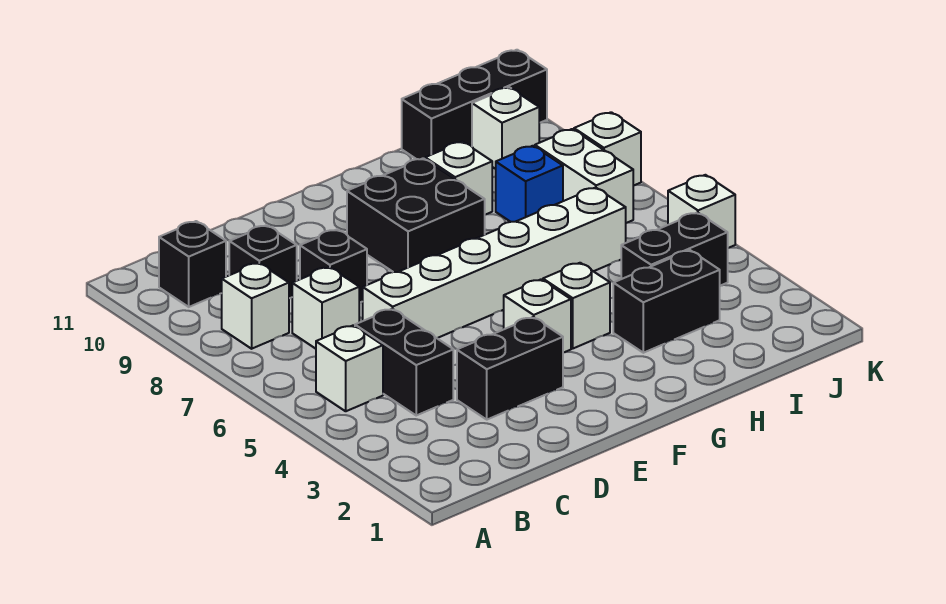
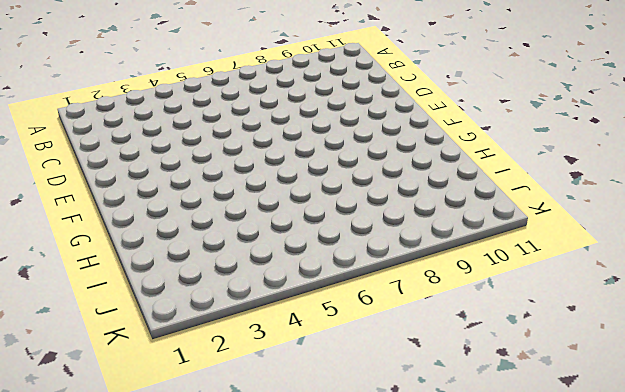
none -> white 1x1 brick [316,326,383,411]
none -> white 1x1 brick [221,263,289,349]
none -> black 1x1 brick [159,221,226,307]

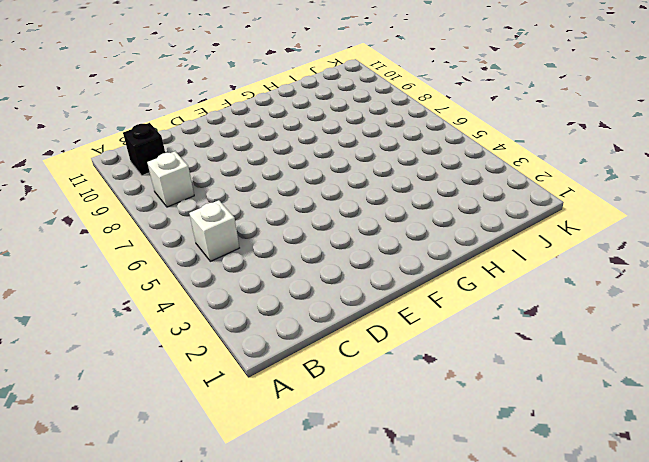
none -> black 1x2 brick [355,309,453,415]
none -> white 1x1 brick [292,267,359,349]
none -> black 1x1 brick [229,225,297,298]

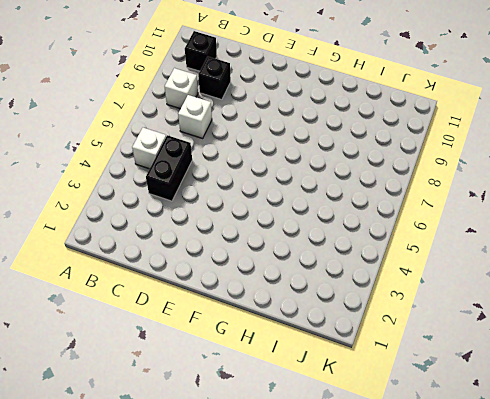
none -> black 1x2 brick [457,317,563,420]
none -> white 1x6 brick [363,187,626,338]
none -> black 1x1 brick [300,229,367,303]

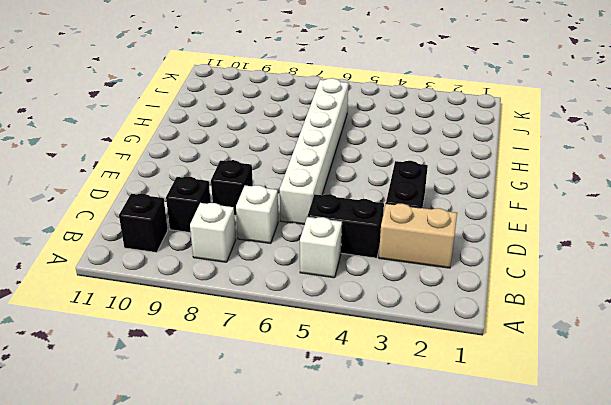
tan 1x2 brick [379,204,457,268] -> none
none -> white 1x1 brick [504,280,571,353]
none -> black 2x2 brick [347,158,485,272]
none -> white 1x1 brick [543,263,610,348]

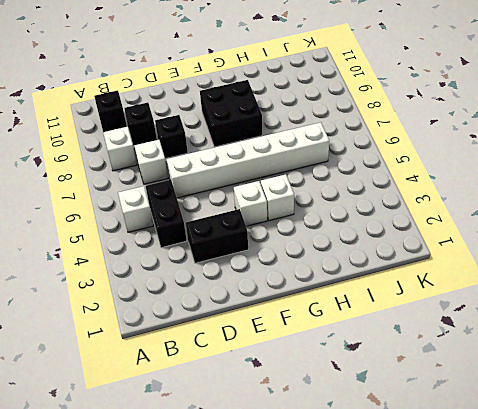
none -> black 1x2 brick [613,250,720,353]
none -> white 1x1 brick [425,142,492,215]
none -> black 1x2 brick [621,212,728,286]

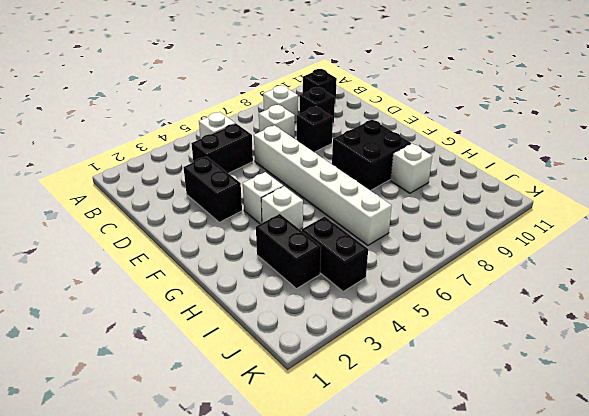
none -> blue 1x1 brick [496,146,563,222]
none -> black 1x3 brick [402,50,547,159]
none -> white 1x2 brick [535,129,633,223]

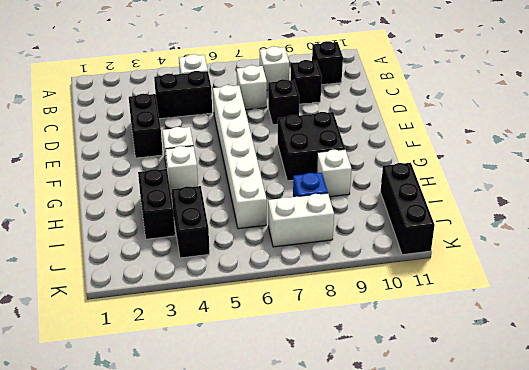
none -> white 1x1 brick [472,87,539,169]
none -> white 1x1 brick [668,175,735,248]
none -> white 1x1 brick [574,112,641,185]

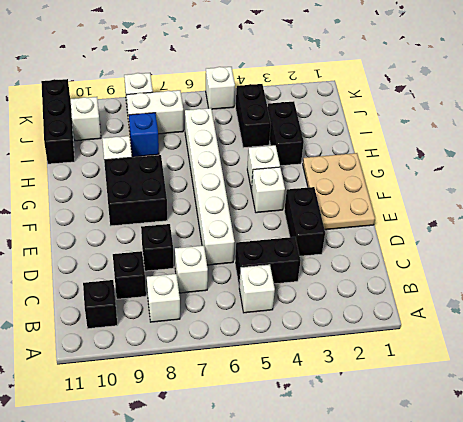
tan 2x3 plate [303,153,375,230] -> none

